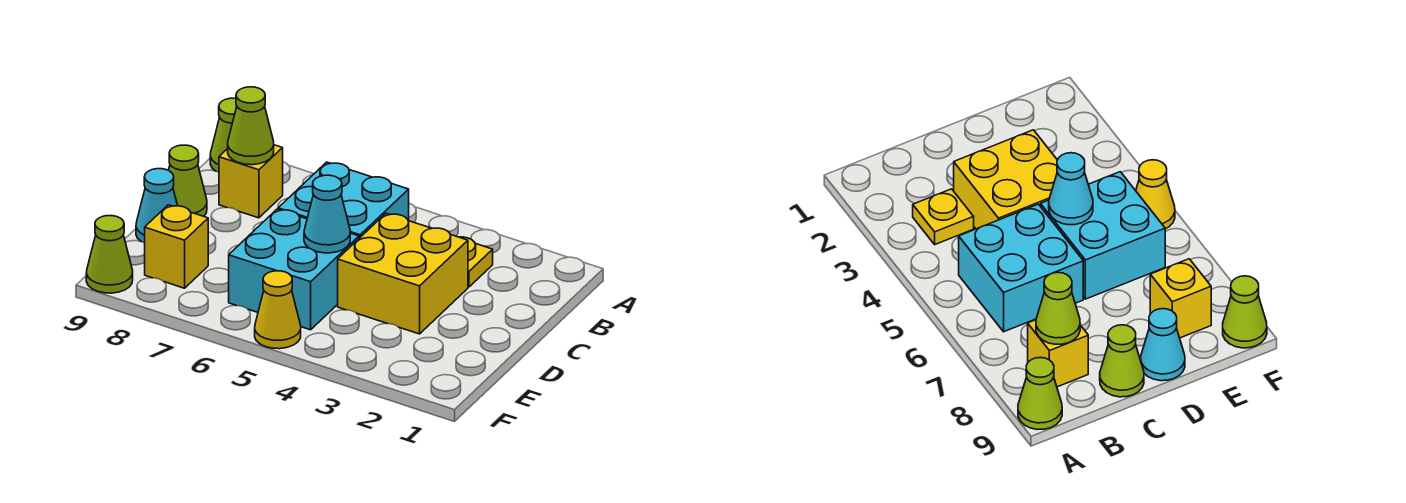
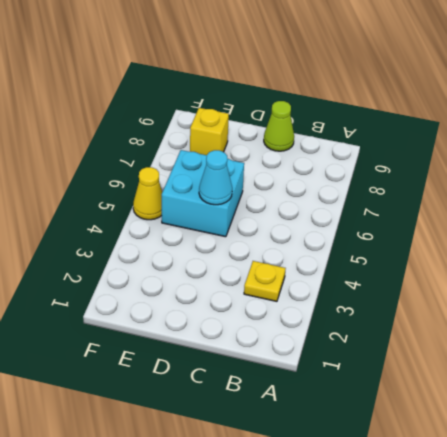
none -> lime 1x1 cone [210,98,237,172]
none -> cyan 2x2 brick [278,162,409,238]
none -> yellow 1x1 brick [219,145,283,218]

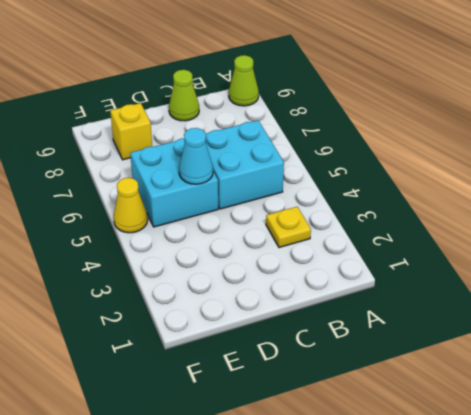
none -> yellow 1x1 brick [219,145,283,218]
none -> yellow 2x2 brick [338,213,468,334]
none -> cyan 1x1 cone [136,169,178,243]

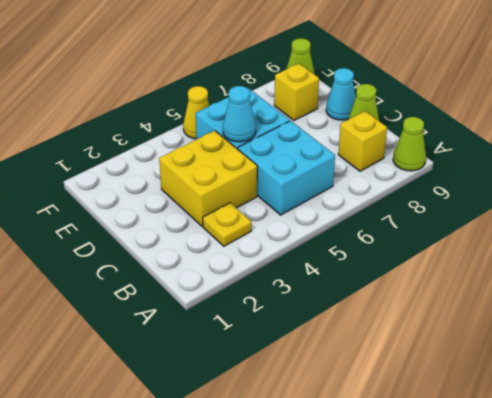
none -> lime 1x1 cone [228,87,274,165]

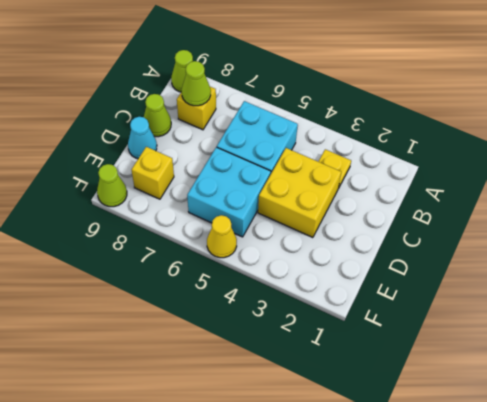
none -> cyan 1x1 cone [304,175,350,253]

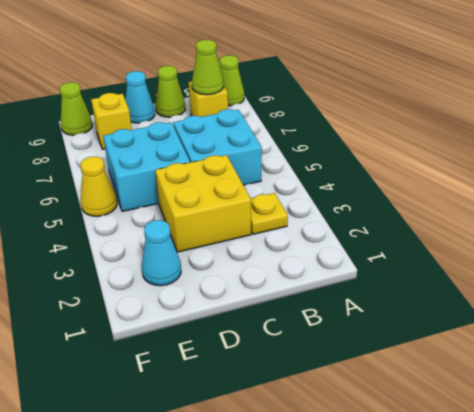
cyan 1x1 cone [142,220,181,286] -> cyan 1x1 cone moved to [304,175,350,253]

